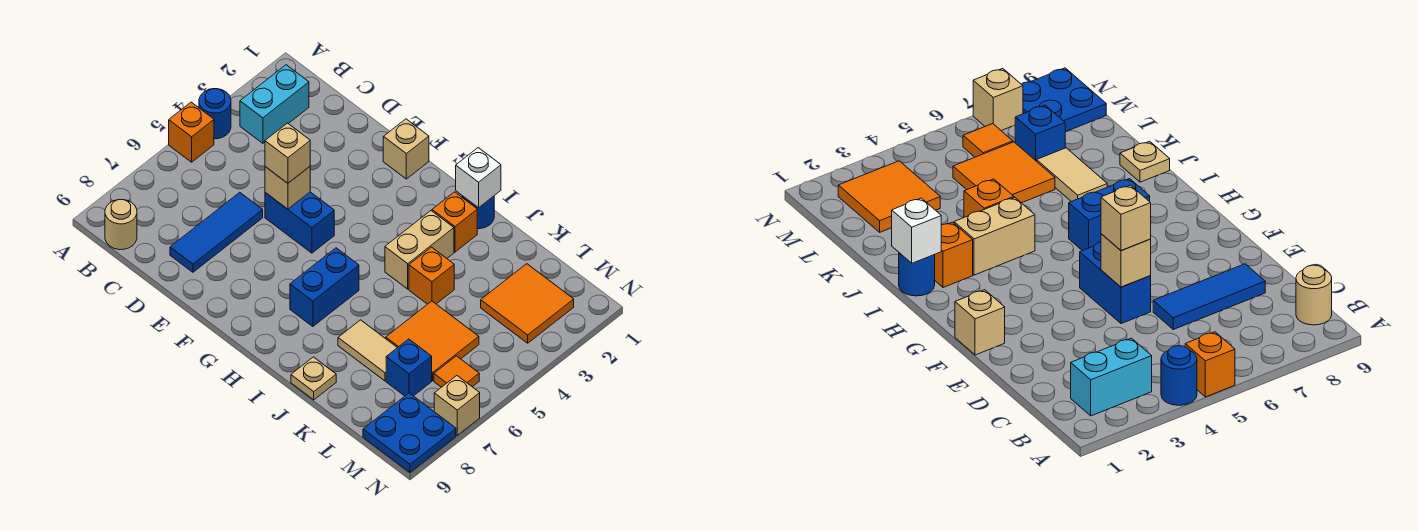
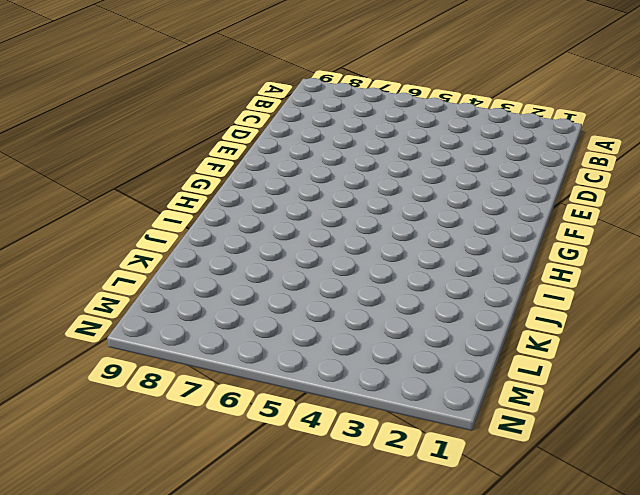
none -> blue 1x1 round brick [199,89,231,139]
none -> orange 1x1 brick [169,102,214,162]
none -> cyan 1x2 brick [240,65,309,143]

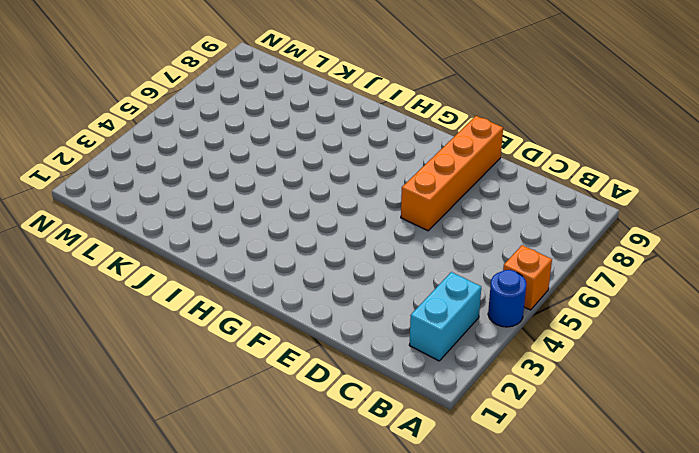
orange 1x4 brick [401,116,503,231] -> none
none -> tan 1x1 round brick [105,200,137,250]
none -> blue 1x3 tile [170,192,263,272]
none -> blue 1x2 brick [265,192,334,253]

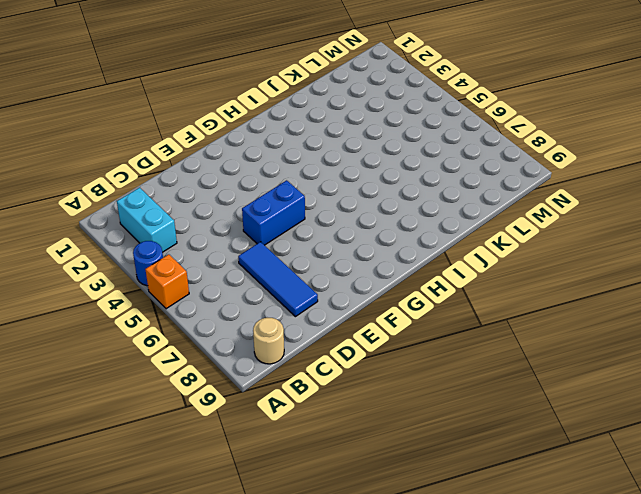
none -> tan 1x1 brick [383,119,429,179]
none -> blue 1x2 brick [290,248,359,326]
none -> blue 1x1 round brick [463,196,494,229]

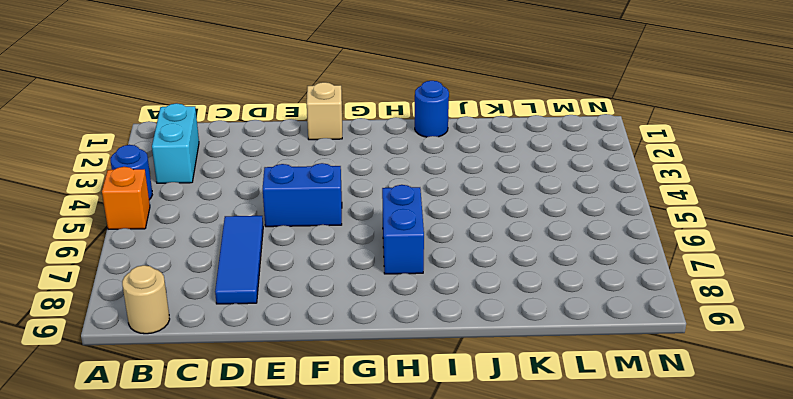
none -> orange 1x1 brick [432,192,477,252]
none -> tan 1x2 brick [385,211,454,289]
none -> orange 1x1 brick [409,247,454,304]

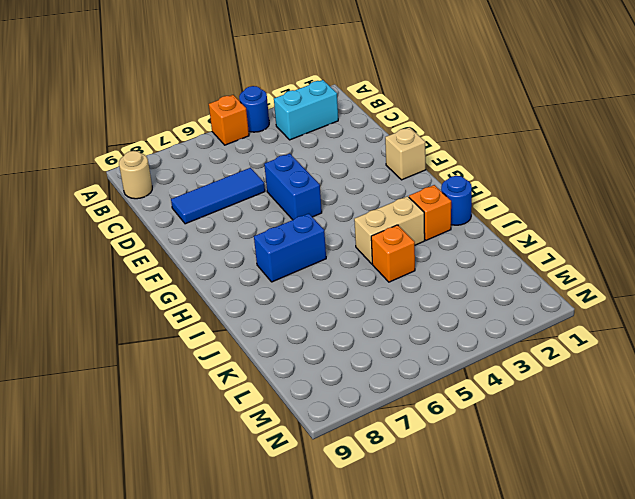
none -> tan 1x2 tile [338,320,397,381]
none -> tan 1x1 plate [291,357,336,400]
none -> orange 2x2 tile [386,301,479,381]

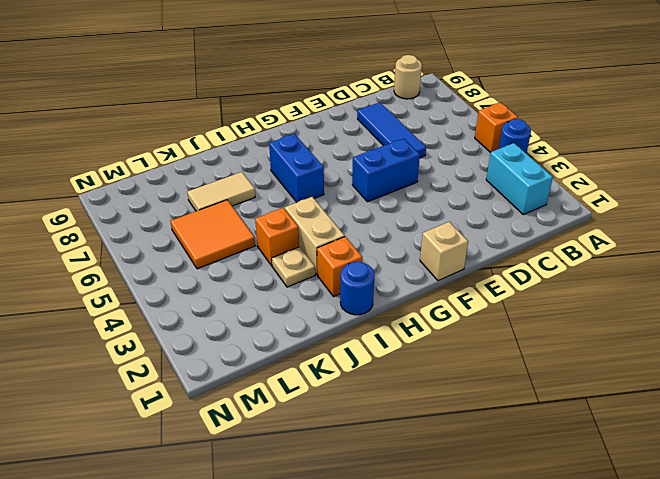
tan 1x1 plate [272,247,315,287] -> tan 1x1 plate moved to [291,357,336,400]
none -> orange 2x2 tile [481,264,574,343]
none -> blue 1x1 brick [386,339,432,396]
none -> orange 1x1 tile [434,356,479,387]

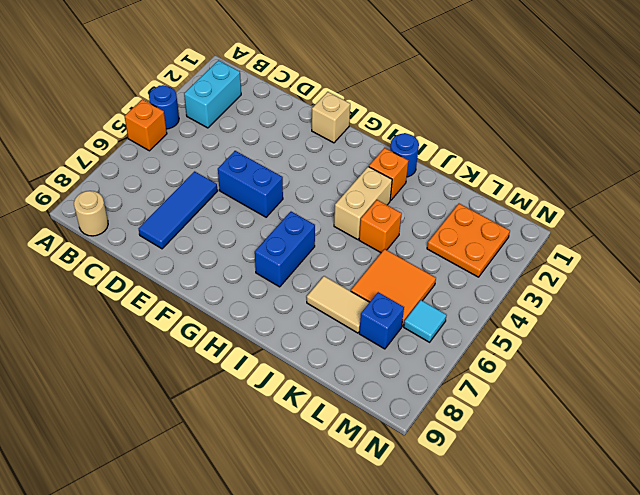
orange 2x2 plate [427,204,510,277] -> orange 2x2 tile [481,264,574,343]
cyan 1x1 tile [404,300,447,342] -> orange 1x1 tile [434,356,479,387]
none -> tan 1x1 plate [291,357,336,400]
none -> blue 2x2 plate [363,393,456,472]
none -> tan 1x1 brick [434,376,480,435]

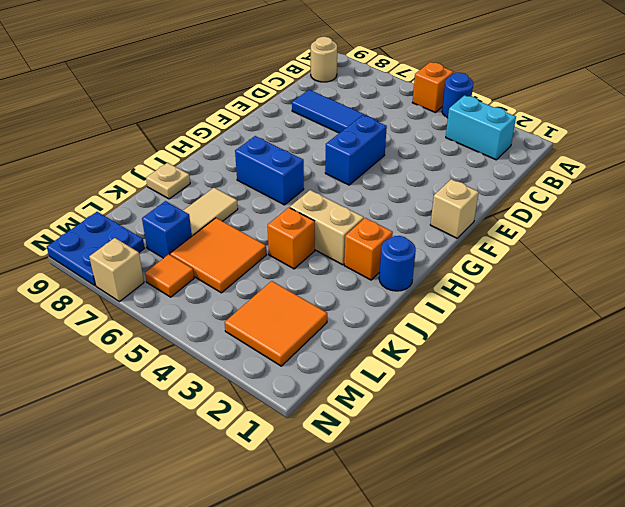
none -> tan 1x1 brick [265,167,310,209]
none -> white 1x1 brick [456,148,501,208]
none -> tan 1x1 brick [265,123,310,183]

